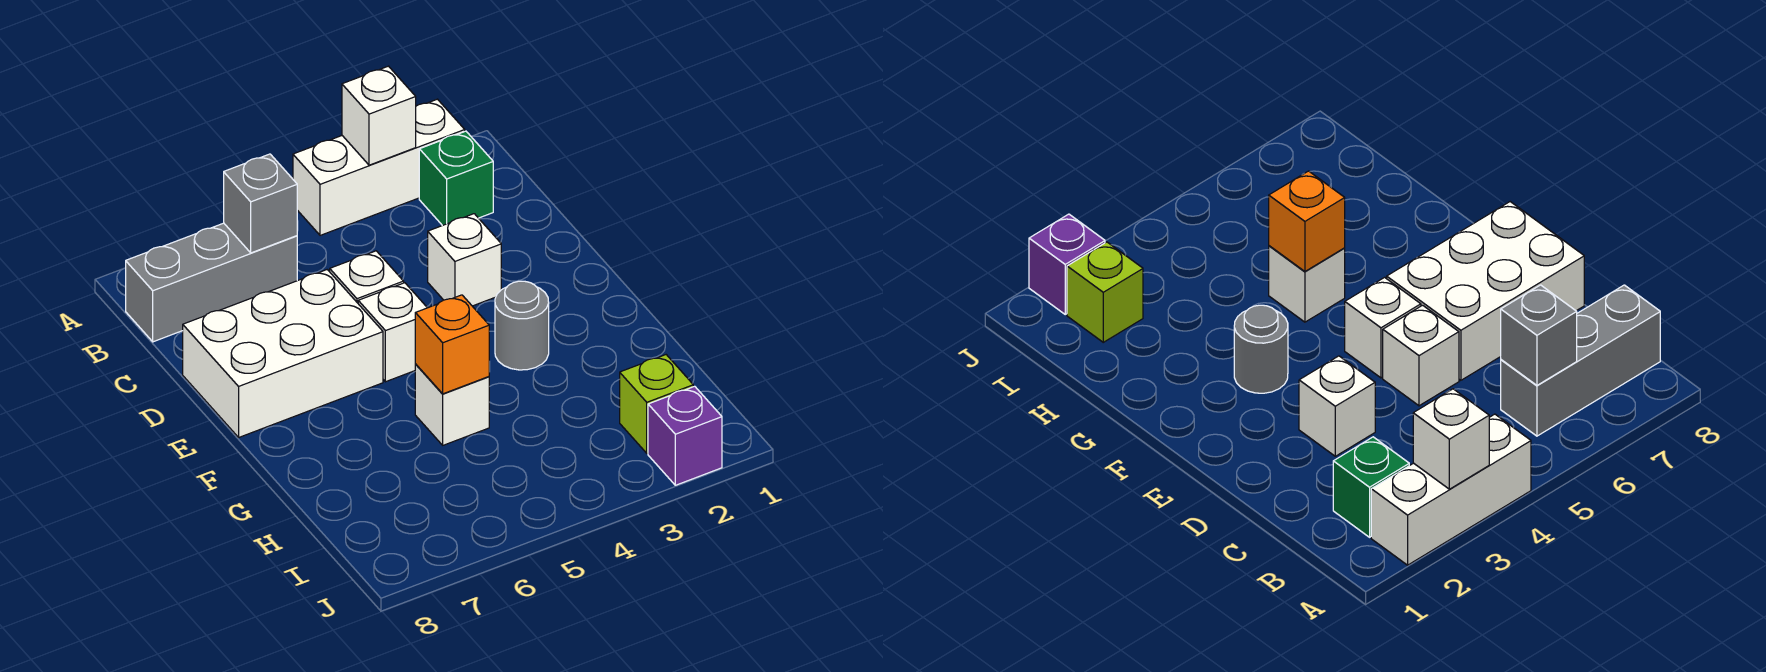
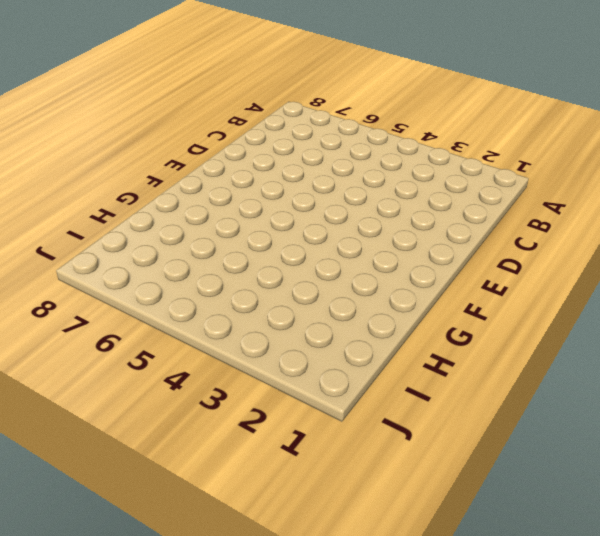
none -> white 1x3 brick [293,99,465,235]
none -> green 1x1 brick [419,131,493,226]
none -> grey 1x3 brick [126,223,297,342]

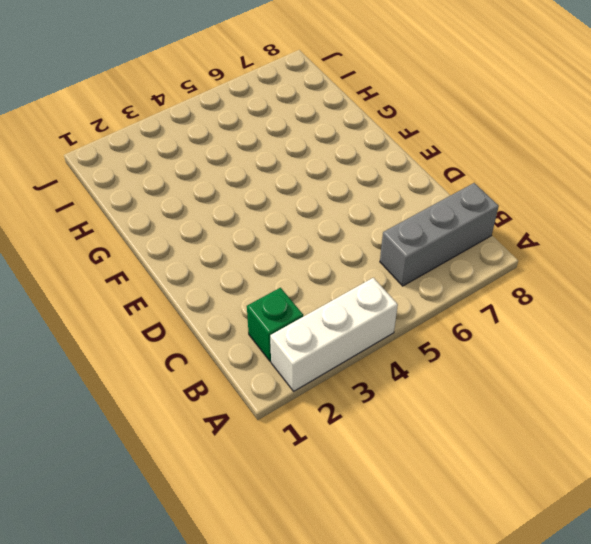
none -> white 1x1 brick [428,214,501,306]
none -> white 1x1 brick [330,251,404,303]
none -> white 2x3 brick [183,270,383,437]

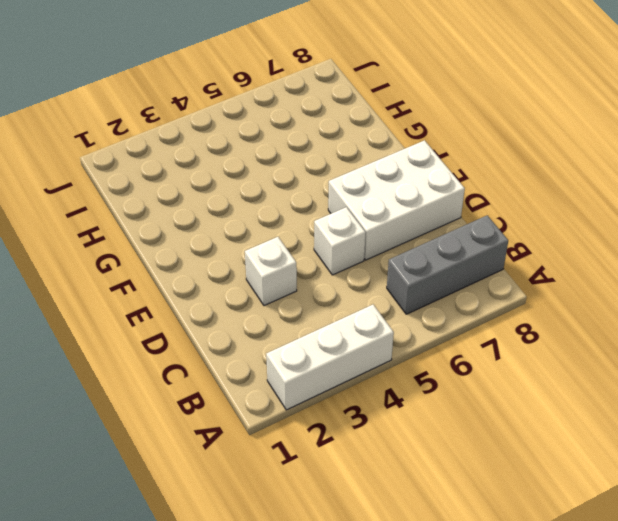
none -> green 1x1 brick [419,131,493,226]
none -> white 1x1 brick [358,283,427,382]
none -> grey 1x1 round brick [495,281,549,370]

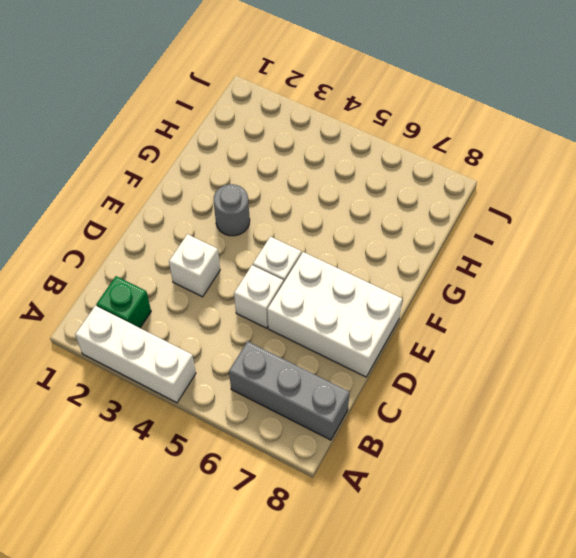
none -> white 1x1 brick [415,364,489,445]
none -> lime 1x1 brick [620,355,693,453]
none -> purple 1x1 brick [648,386,722,485]

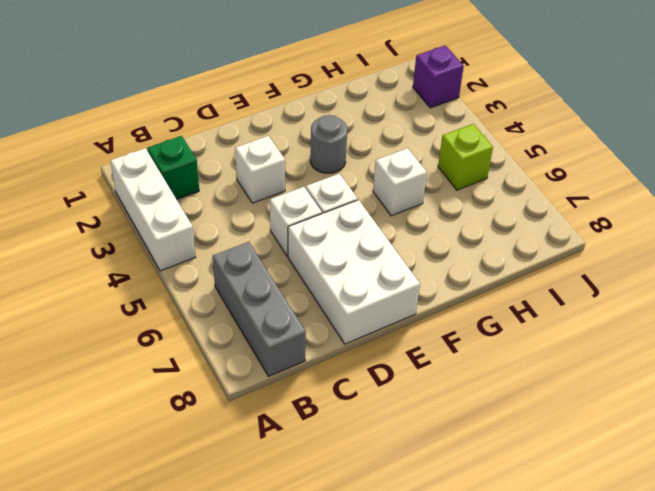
lime 1x1 brick [438,124,493,190] -> lime 1x1 brick moved to [620,355,693,453]
none -> white 1x1 brick [342,66,416,165]
none -> grey 1x1 brick [224,154,297,253]
none -> orange 1x1 brick [415,295,489,394]

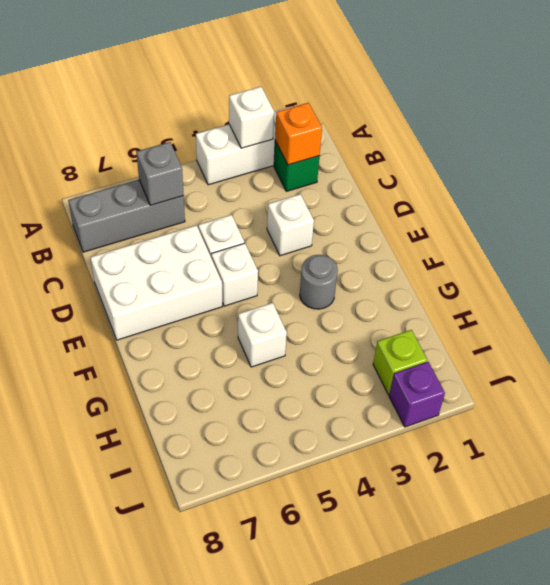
orange 1x1 brick [275,103,322,165] -> orange 1x1 brick moved to [415,295,489,394]

